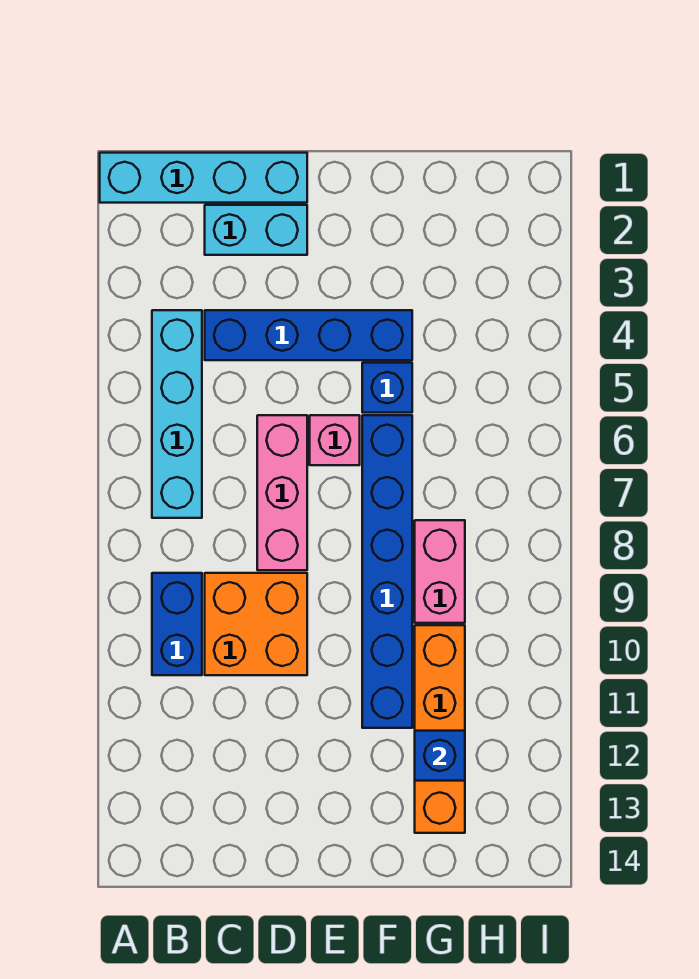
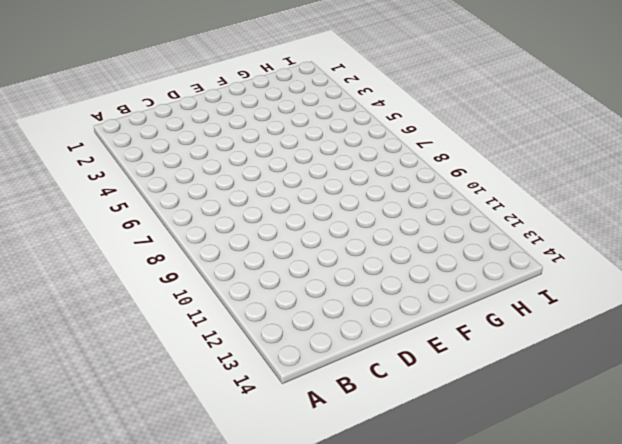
none -> cyan 1x4 brick [100,153,307,203]
none -> cyan 1x4 brick [152,310,202,518]
none -> blue 1x2 brick [152,573,202,675]

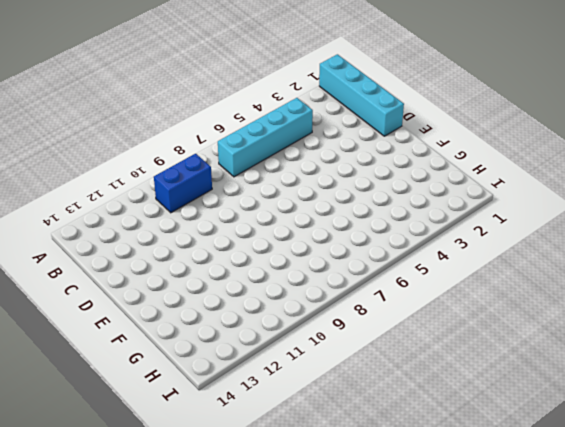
none -> cyan 1x2 brick [205,205,307,255]
none -> blue 1x4 brick [205,310,412,360]
none -> orange 2x2 brick [205,573,307,675]

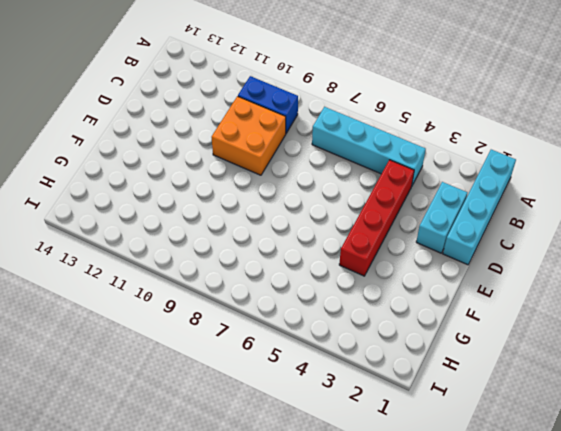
red 1x4 brick [339,160,414,276] -> blue 1x4 brick [205,310,412,360]
none -> pink 1x3 brick [257,415,307,570]
none -> pink 1x1 brick [310,415,360,465]
none -> blue 1x1 brick [362,363,412,413]

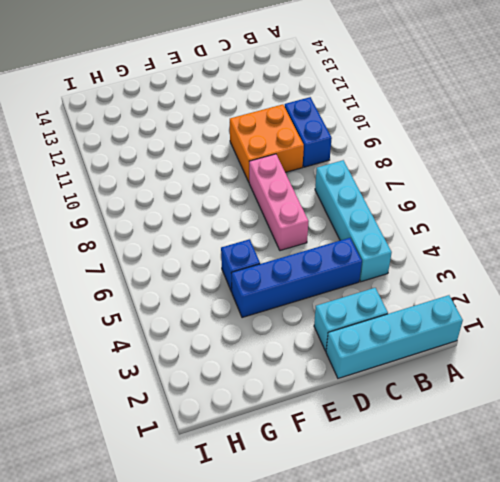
none -> pink 1x1 brick [310,415,360,465]
none -> blue 1x6 brick [362,415,412,728]
none -> pink 1x2 brick [415,520,465,623]

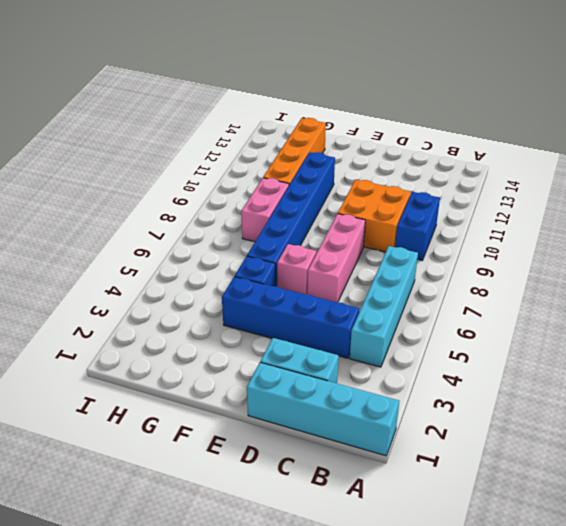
none -> blue 1x1 brick [415,731,465,781]

